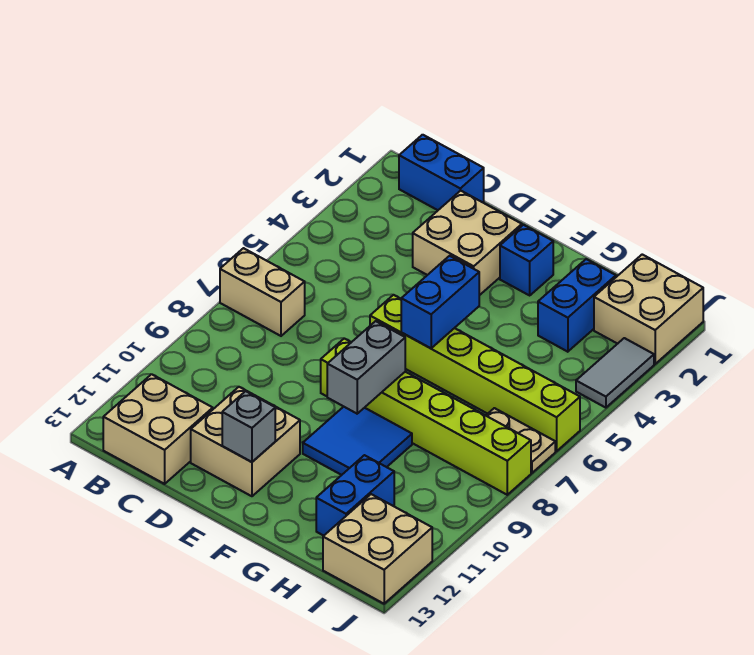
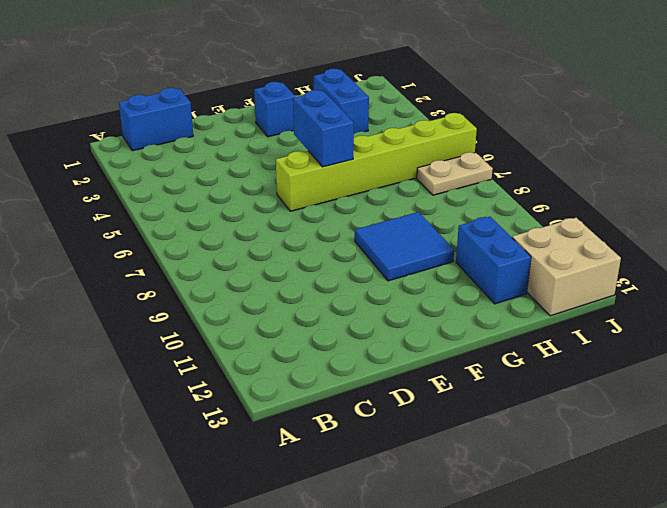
none -> tan 1x2 brick [220,248,305,336]
none -> tan 2x2 brick [103,374,213,484]
none -> tan 2x2 brick [413,191,522,295]

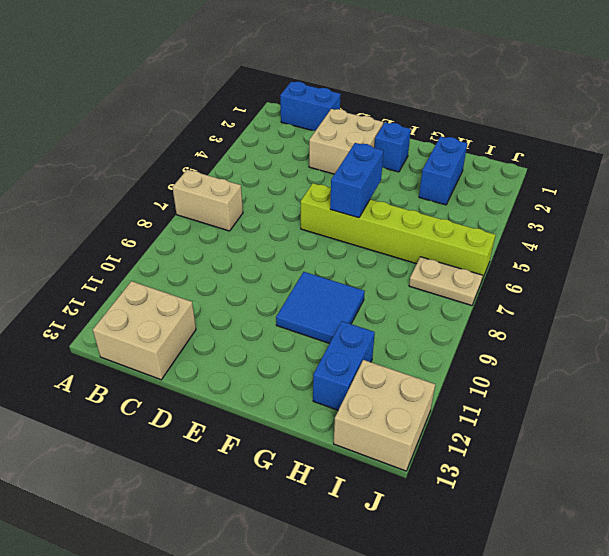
none -> tan 2x2 brick [191,387,300,496]
none -> lime 1x6 brick [321,338,531,495]
none -> tan 2x2 brick [594,254,703,364]

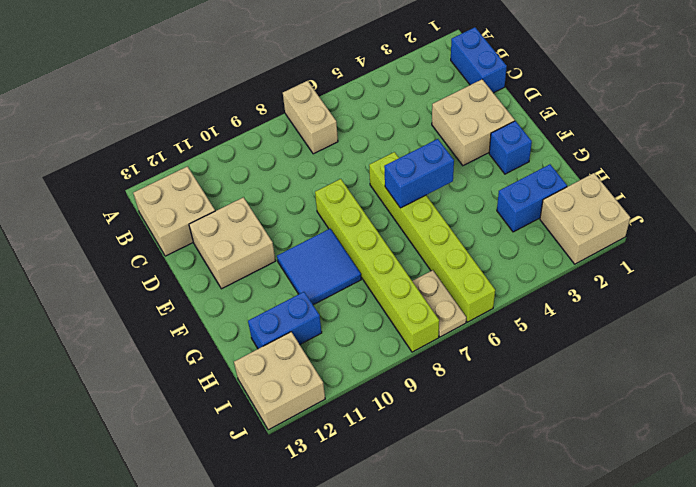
none -> grey 1x2 tile [576,338,654,408]
none -> grey 1x1 brick [222,391,275,462]
none -> grey 1x2 brick [327,321,405,414]

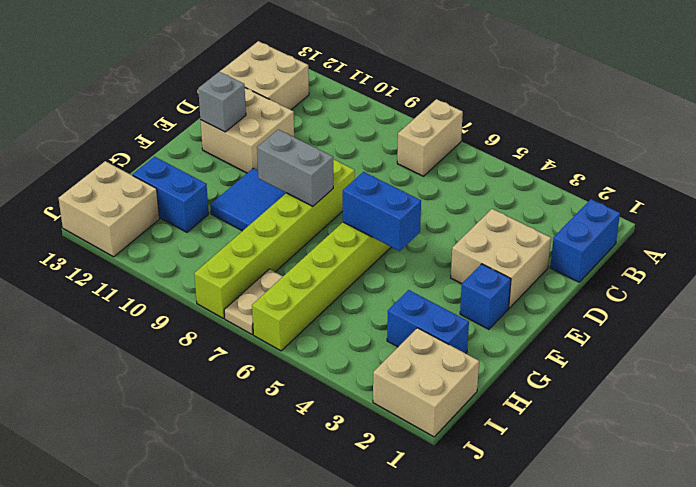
none -> grey 1x2 tile [576,338,654,408]

